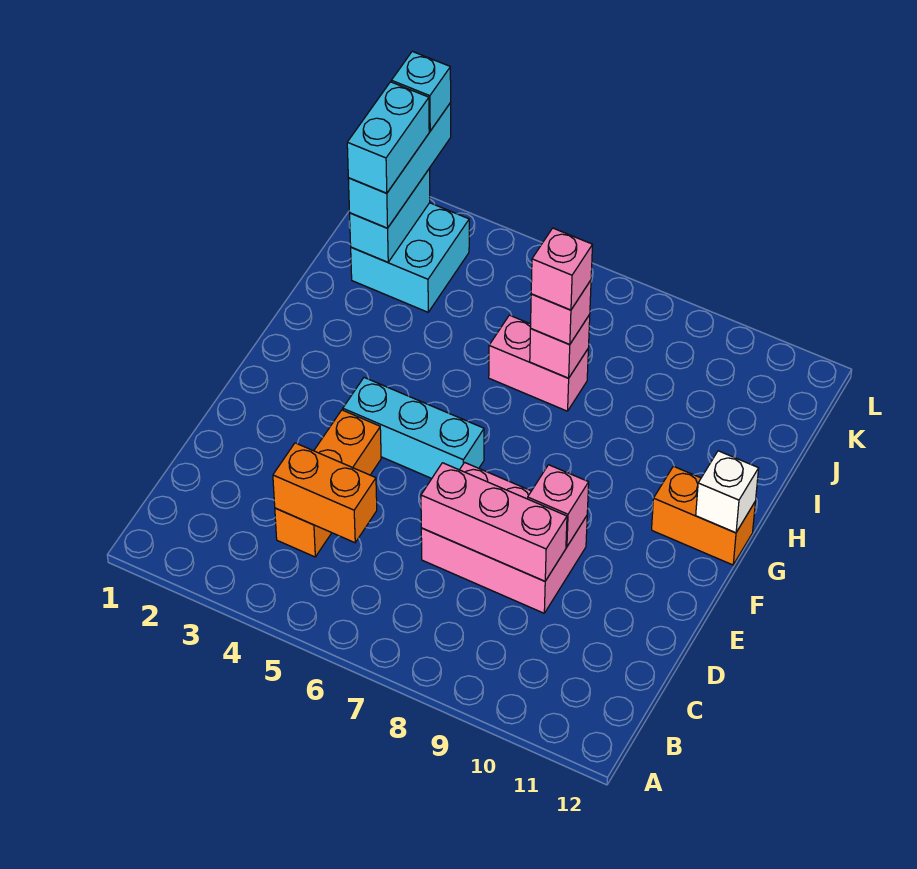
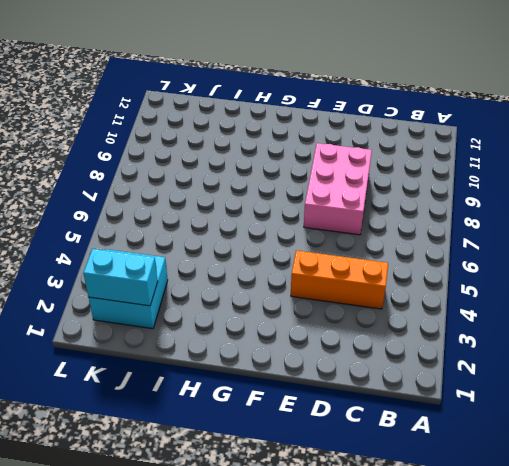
none -> cyan 1x3 brick [343,378,484,478]
none -> orange 1x2 brick [652,466,755,565]
none -> pink 1x2 brick [489,315,588,411]

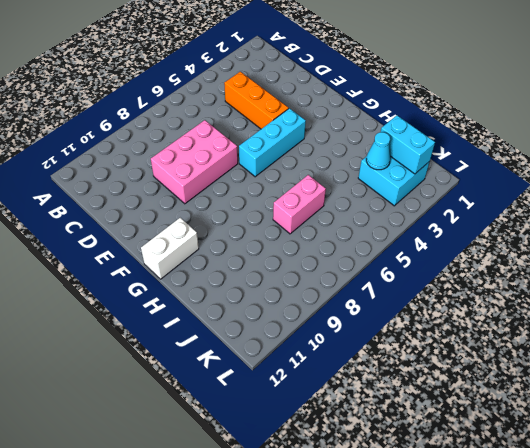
white 1x2 brick [141,218,199,279] -> orange 1x2 brick [652,466,755,565]
cyan 1x1 cone [366,132,391,170] -> none
none -> orange 1x2 brick [273,443,377,543]
none -> pink 1x3 brick [421,463,567,581]
none -> pink 1x1 brick [528,465,589,547]

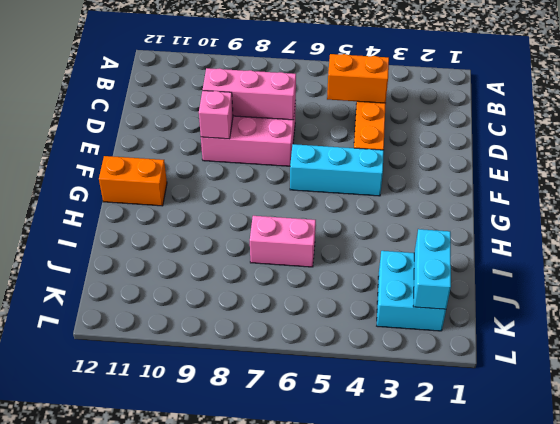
none -> white 1x1 brick [696,451,759,533]
none -> pink 1x1 brick [530,315,590,378]
none -> pink 1x1 brick [531,280,591,344]

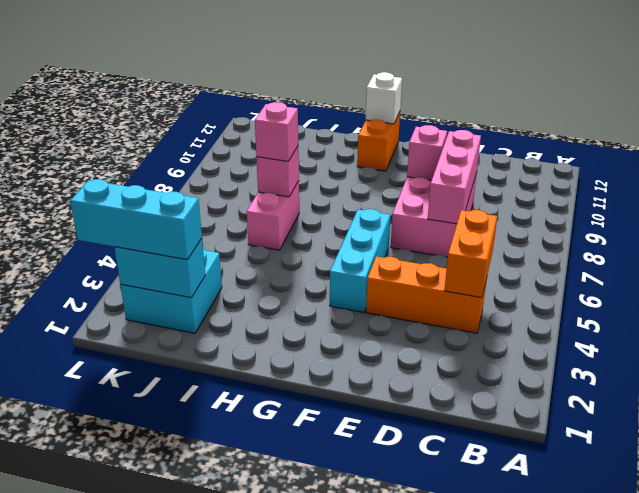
none -> pink 1x1 brick [531,228,593,310]
none -> cyan 1x2 brick [347,82,429,193]
none -> cyan 1x1 brick [391,51,451,131]

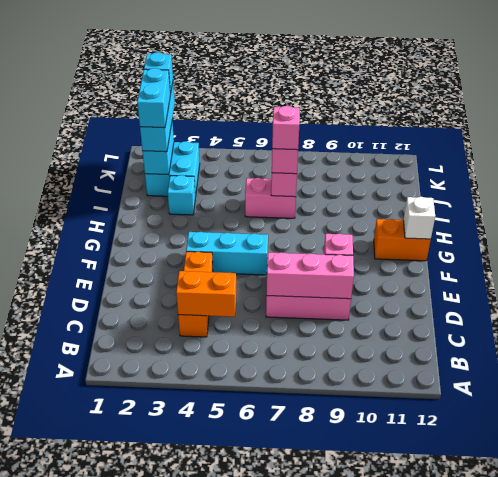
cyan 1x1 brick [168,175,195,215] -> none

